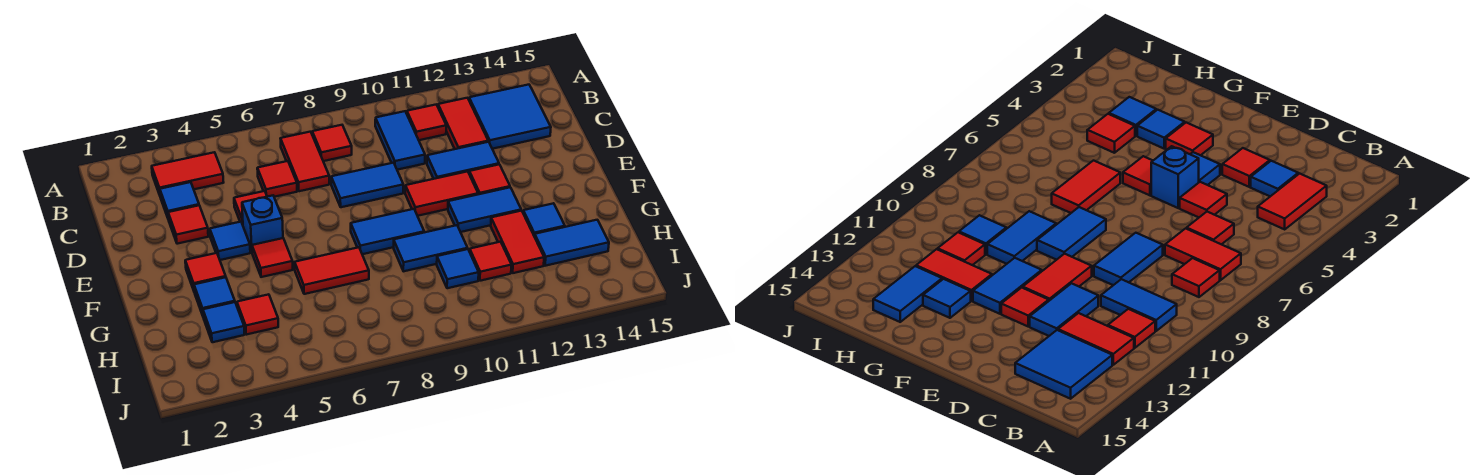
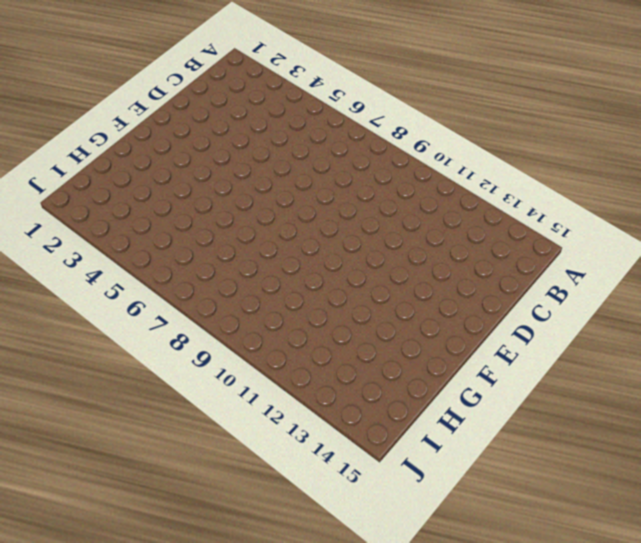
none -> red 1x2 tile [152,152,224,195]
none -> red 1x2 tile [280,132,329,191]
none -> red 1x1 tile [312,125,352,161]
none -> blue 1x2 tile [375,111,425,170]

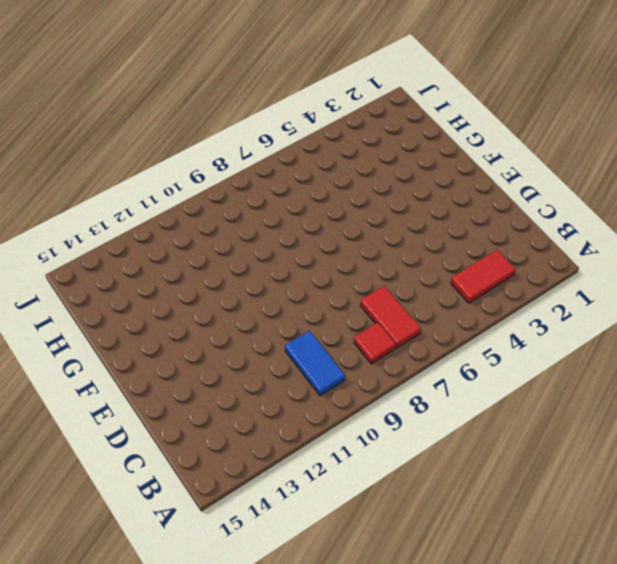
none -> red 1x1 tile [407,105,446,140]
none -> red 1x2 tile [438,98,488,149]
none -> blue 2x2 tile [469,85,551,149]
none -> blue 1x1 tile [160,182,199,220]

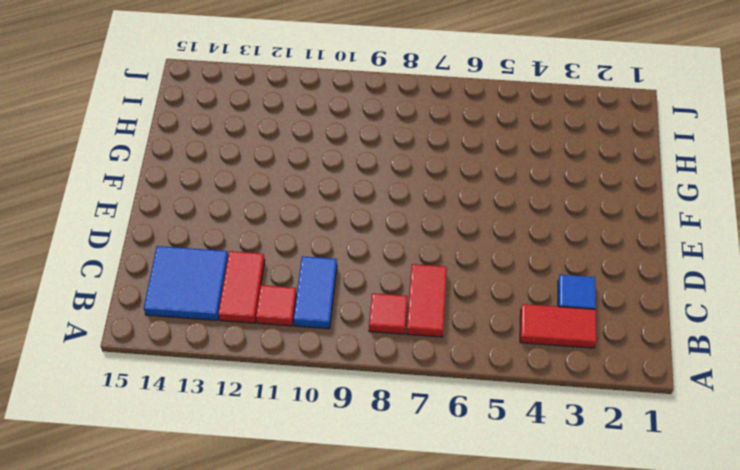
none -> red 1x1 tile [257,161,297,197]
none -> red 1x1 tile [168,205,208,244]
none -> red 1x1 tile [234,191,267,224]
none -> blue 1x2 tile [331,163,403,207]

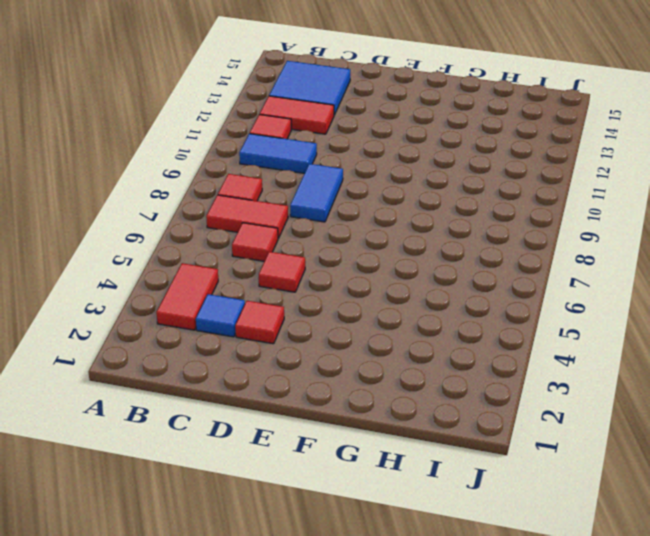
none -> blue 1x2 tile [427,142,499,179]
none -> blue 1x1 tile [210,222,250,260]
none -> blue 1x1 brick [242,196,283,252]
none -> red 1x2 tile [405,171,478,216]

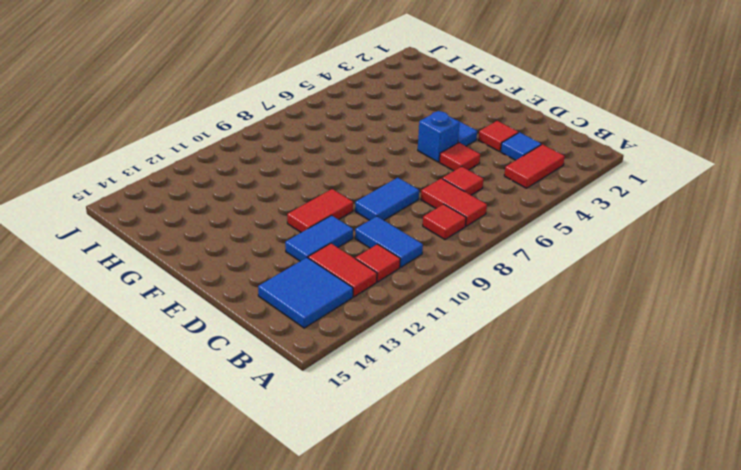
none -> red 1x1 tile [469,164,510,194]
none -> red 1x1 tile [185,253,226,292]
none -> red 1x1 tile [252,238,293,277]
none -> blue 1x2 tile [351,209,424,254]

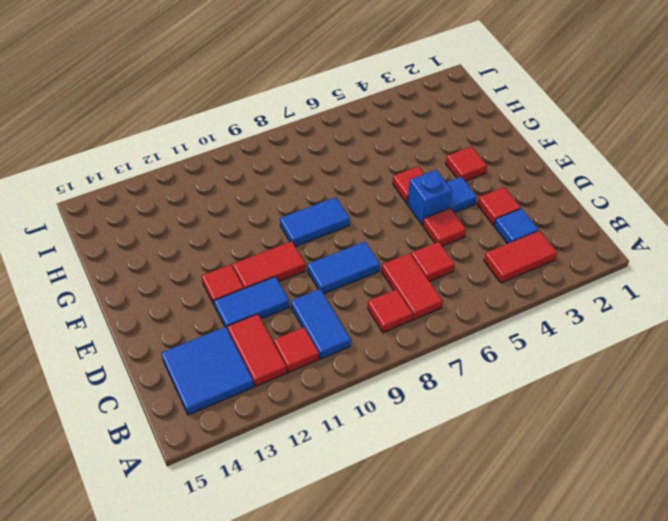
none -> blue 1x2 tile [448,187,521,232]
none -> blue 1x1 tile [194,277,235,316]
none -> red 1x2 tile [295,247,369,294]
none -> blue 1x2 tile [394,225,468,271]

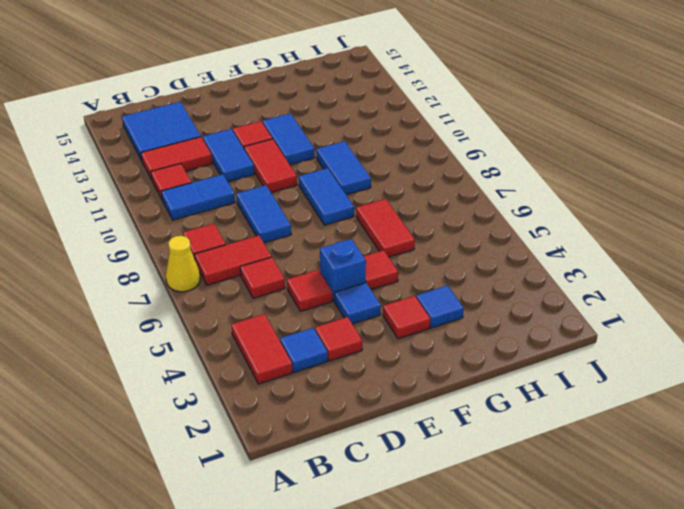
yellow 1x1 cone [166,236,200,292] -> none
none -> red 1x2 tile [491,211,544,273]
none -> blue 1x1 tile [523,203,565,237]
none -> blue 1x1 tile [203,302,245,342]
none -> red 1x1 tile [237,294,278,335]

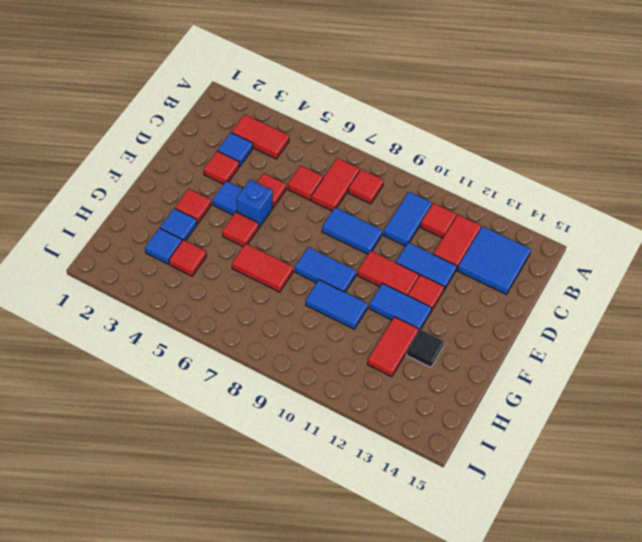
black 1x1 tile [407,329,444,367] -> blue 1x1 tile [523,203,565,237]
none -> blue 1x1 tile [437,249,479,288]
none -> red 1x1 tile [470,242,511,281]
none -> blue 1x2 tile [535,220,609,266]

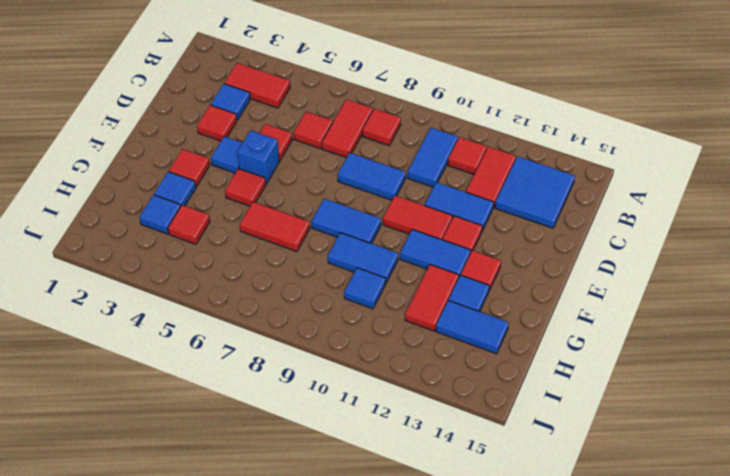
red 1x1 tile [461,250,501,290] -> red 1x1 tile moved to [470,242,511,281]

